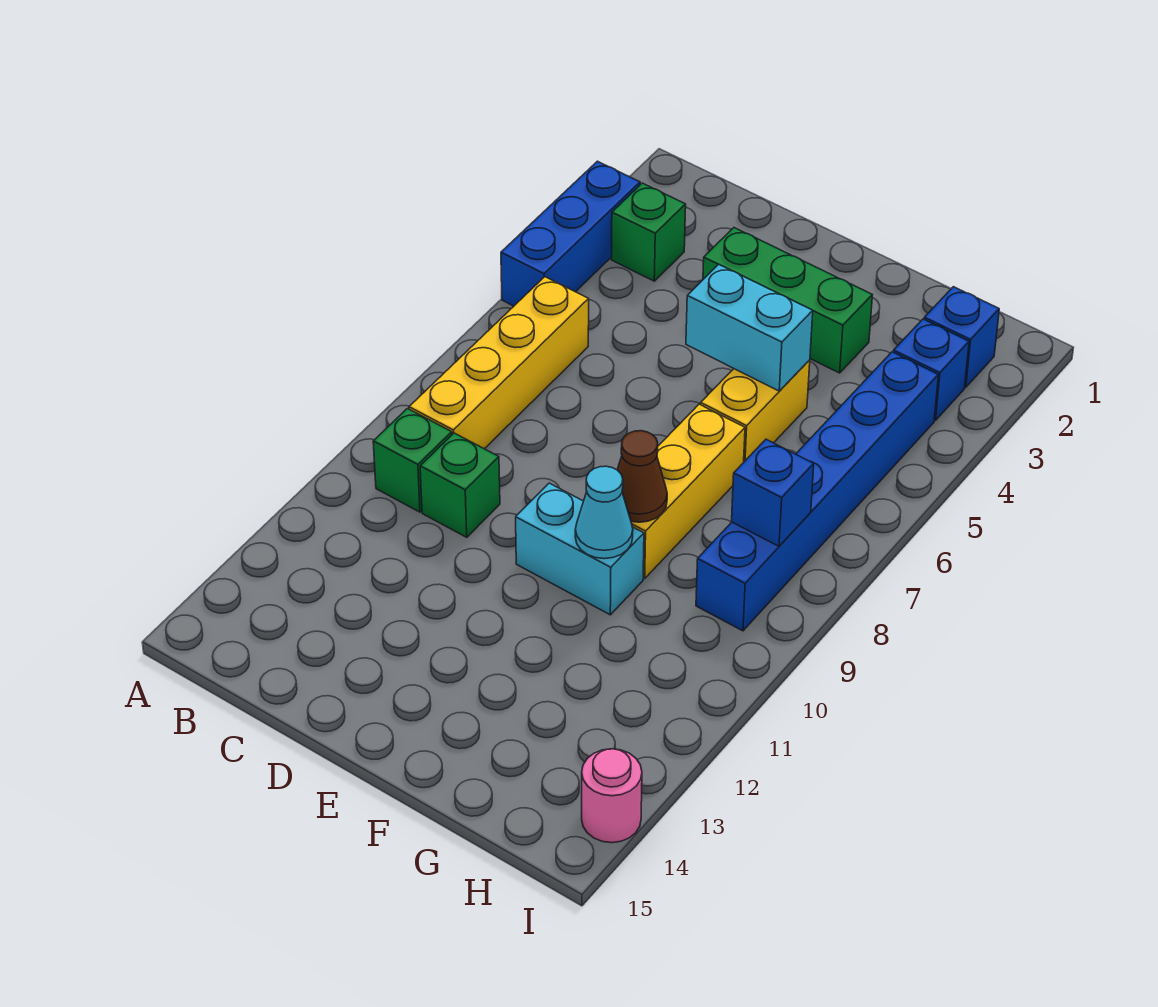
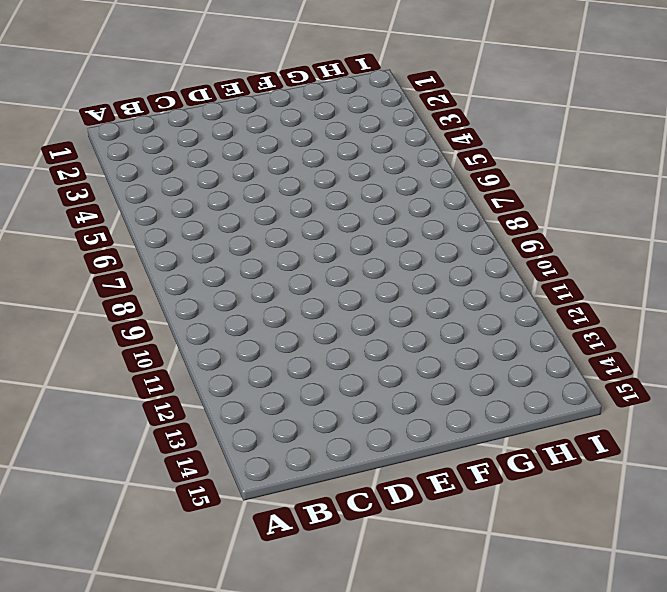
none -> blue 1x3 brick [501,161,640,306]
none -> green 1x1 brick [611,183,686,281]
none -> yellow 1x4 brick [409,277,589,449]

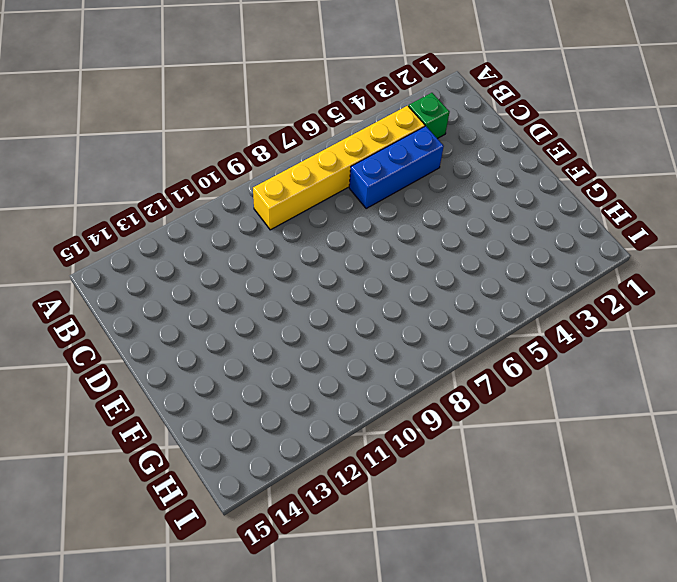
yellow 1x6 brick [253,106,425,230] -> yellow 1x4 brick [409,277,589,449]
blue 1x3 brick [349,126,444,208] -> blue 1x3 brick moved to [501,161,640,306]
none -> green 1x1 brick [373,409,452,512]
none -> green 1x1 brick [420,433,500,537]
none -> green 1x3 brick [703,228,872,373]

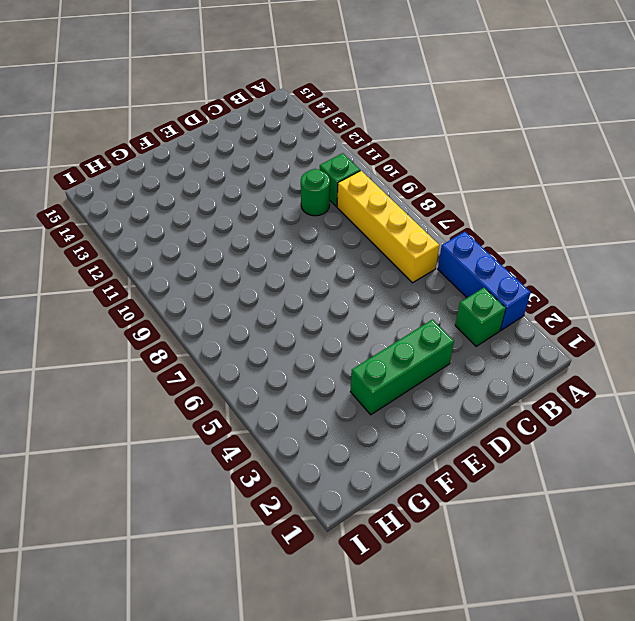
green 1x1 round brick [301,169,330,216] -> green 1x1 brick [420,433,500,537]
none -> cyan 1x2 brick [516,483,644,615]
none -> yellow 1x2 brick [701,360,810,462]
none -> yellow 1x3 brick [631,404,745,578]

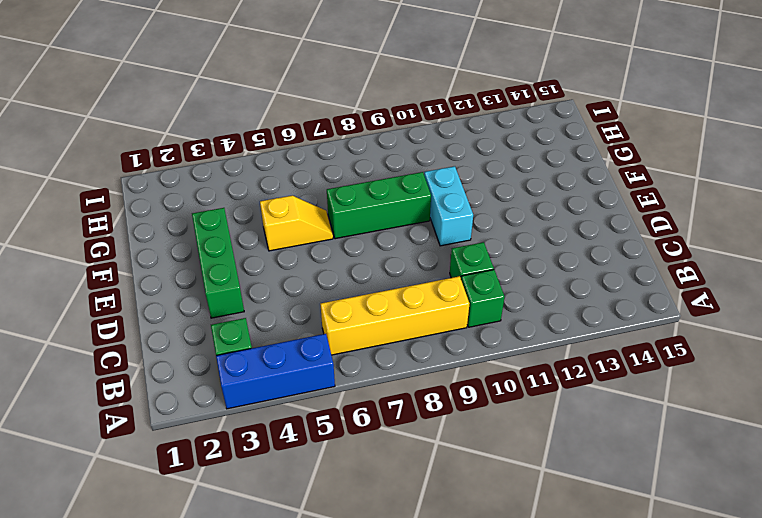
yellow 1x2 slope [260,195,333,251] -> yellow 1x2 brick [701,360,810,462]
green 1x3 brick [327,172,431,239] -> yellow 1x3 brick [631,404,745,578]
none -> blue 1x1 brick [924,287,999,387]
none -> blue 1x1 brick [893,319,969,421]
none -> blue 1x6 brick [696,352,938,631]

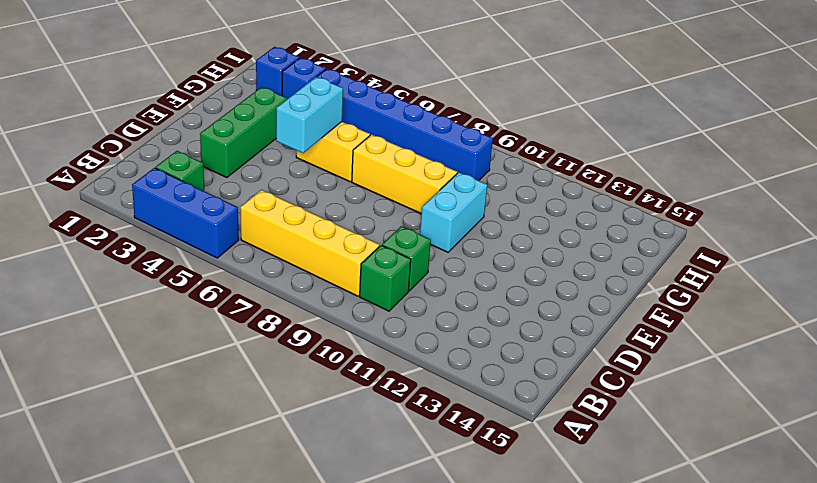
none -> pink 1x1 round brick [582,749,642,843]
none -> brown 1x1 cone [617,431,667,522]
none -> cyan 1x1 cone [575,466,633,559]

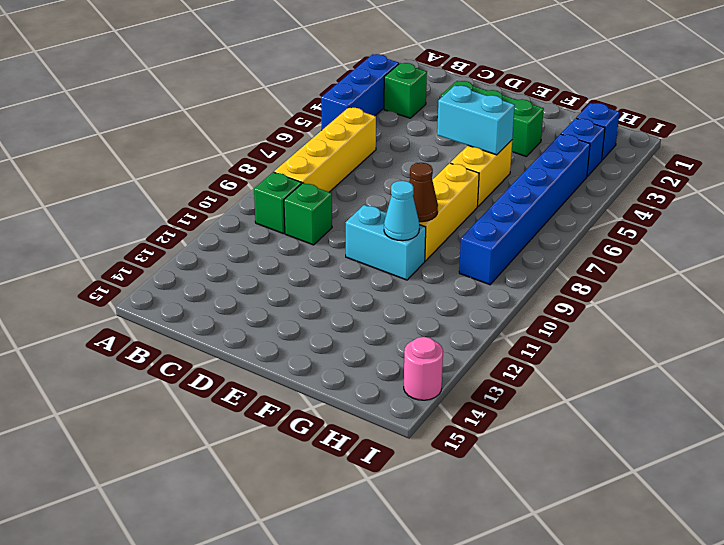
none -> blue 1x1 brick [732,439,814,546]

